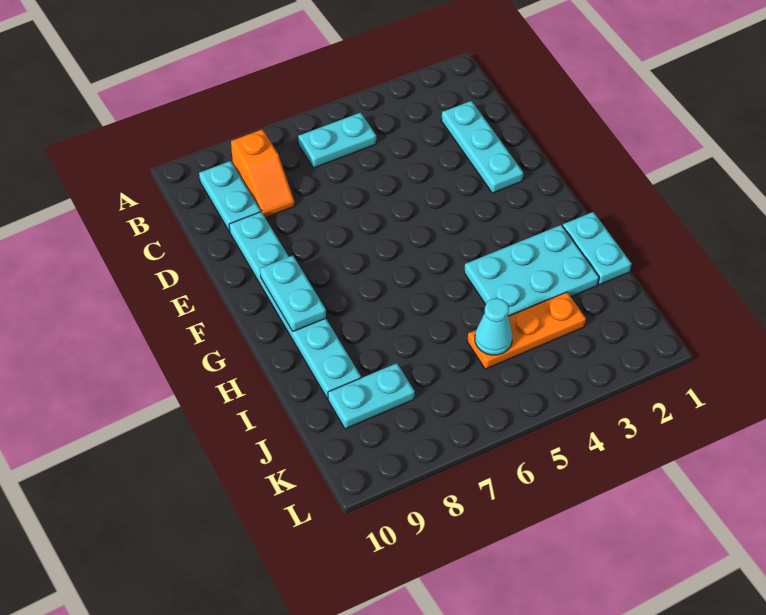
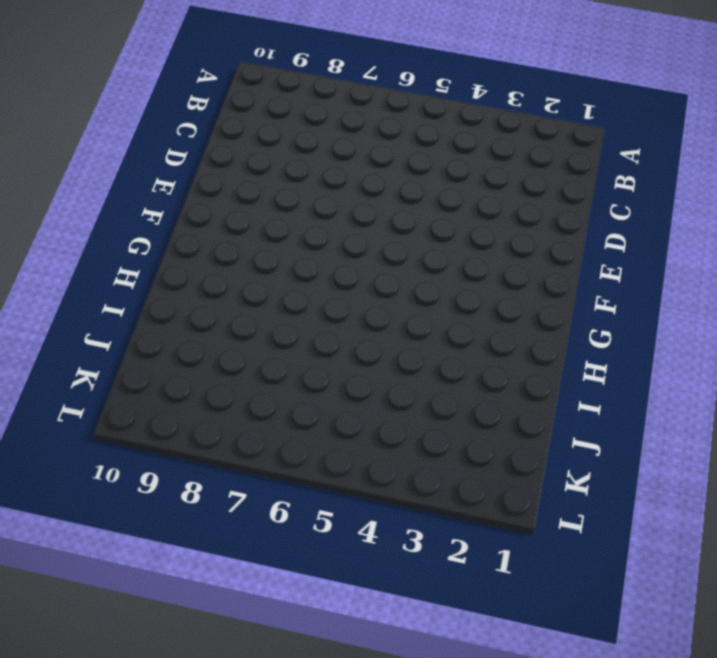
none -> cyan 1x2 plate [298,112,376,168]
none -> orange 1x2 slope [231,129,295,218]

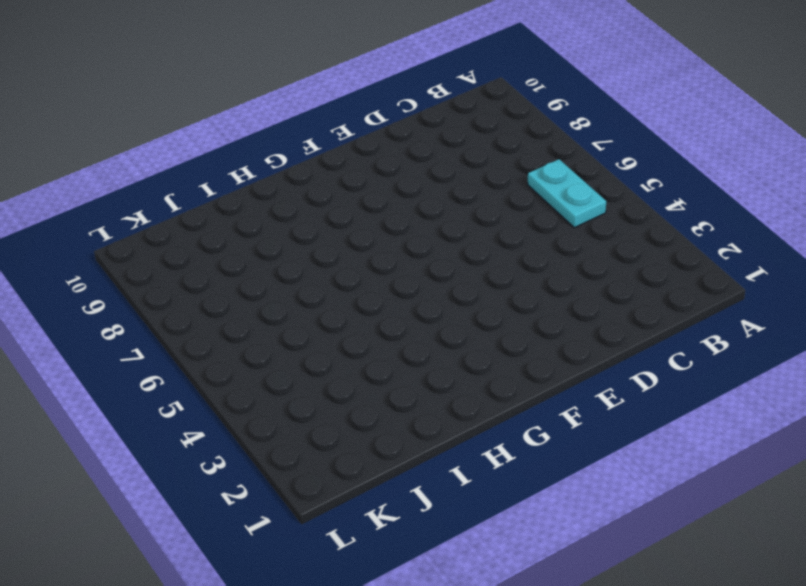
none -> orange 1x2 slope [231,129,295,218]
none -> cyan 1x2 plate [199,161,261,231]

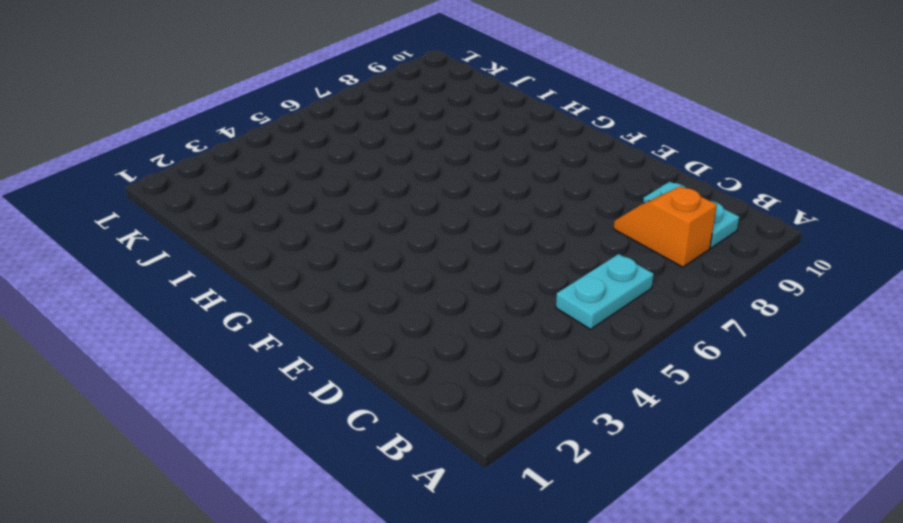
none -> cyan 1x3 plate [441,101,523,193]
none -> cyan 1x6 plate [229,212,361,399]

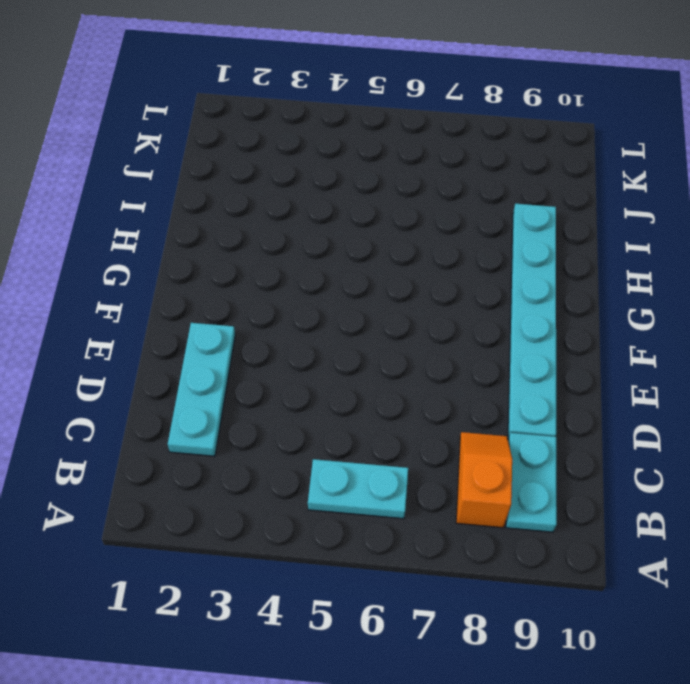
none -> cyan 1x2 plate [563,212,631,285]
none -> cyan 2x3 plate [464,225,599,316]

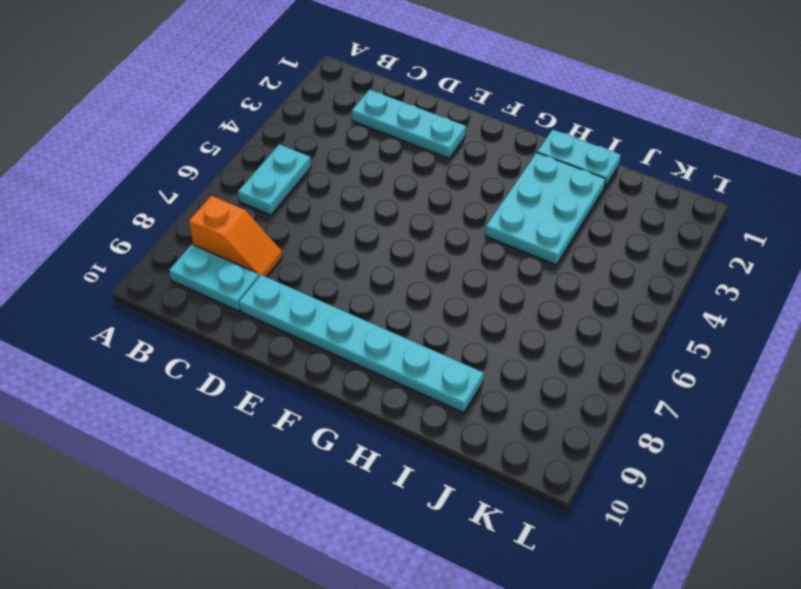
none -> orange 1x3 plate [467,292,586,369]
none -> cyan 1x2 plate [328,363,415,429]

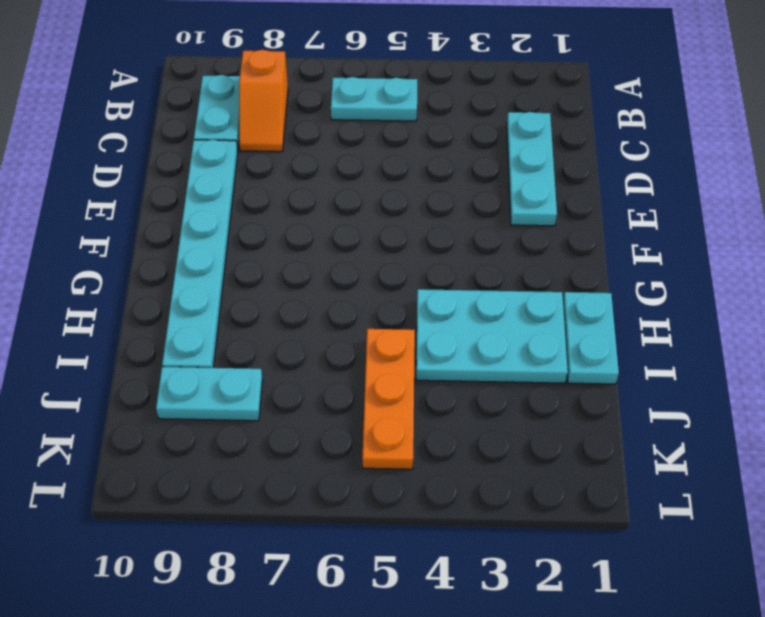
orange 1x3 plate [362,329,415,469] -> orange 1x3 plate turned to [467,292,586,369]
none -> cyan 1x2 plate [260,256,326,331]
none -> cyan 1x1 cone [475,298,512,355]

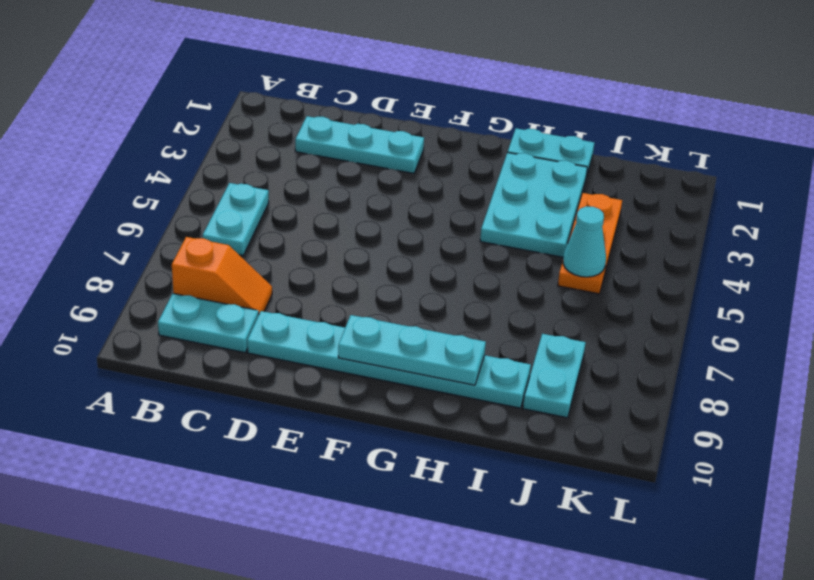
cyan 1x3 plate [338,315,486,385] -> cyan 1x2 plate [260,256,326,331]

